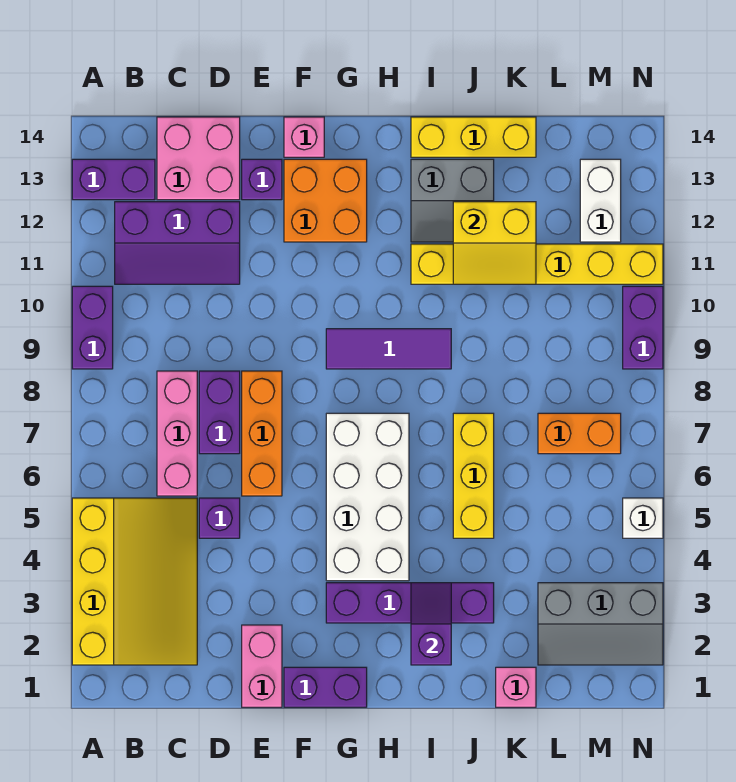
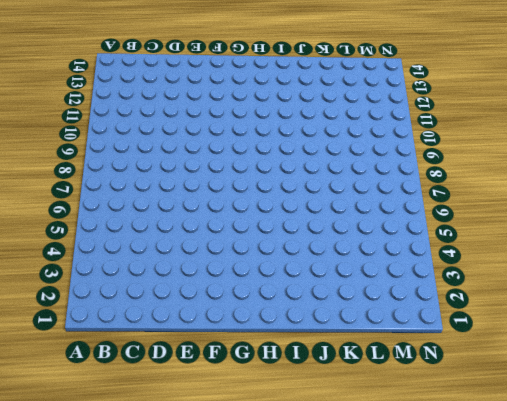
none -> yellow 3x4 slope [72,498,197,665]
none -> purple 1x2 brick [72,286,113,369]
none -> purple 1x2 brick [72,159,155,200]

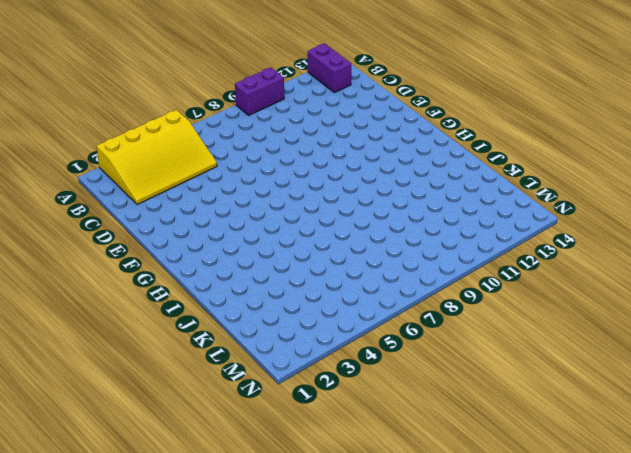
none -> purple 2x3 slope [115,202,240,284]
none -> pink 1x3 brick [157,371,197,496]
none -> pink 2x2 brick [157,117,240,200]

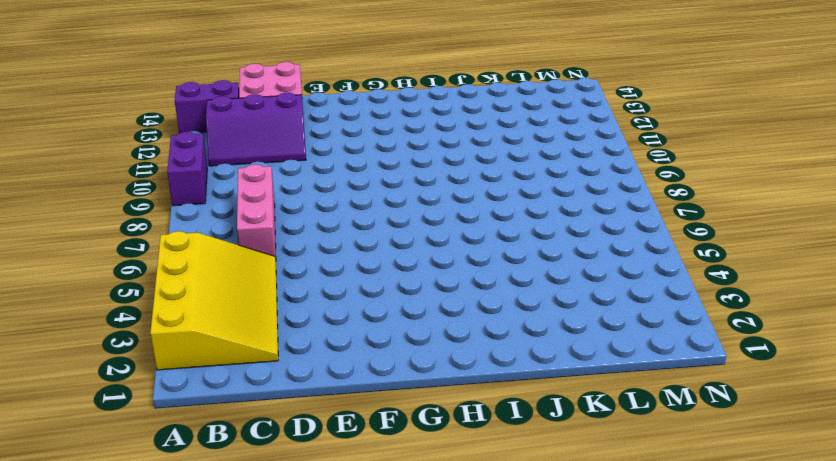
none -> purple 1x1 brick [199,498,240,538]
none -> purple 1x2 brick [199,371,240,454]
none -> pink 1x2 brick [242,625,282,707]

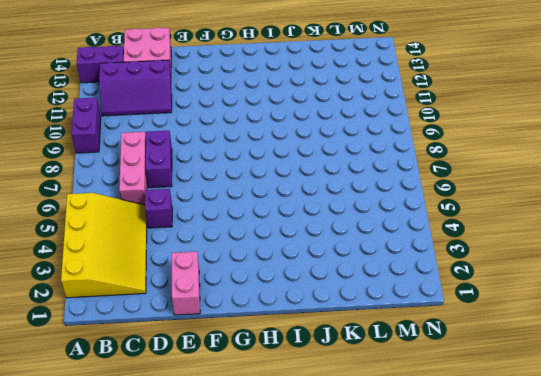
none -> orange 1x3 brick [242,371,282,496]
none -> purple 1x1 brick [242,159,282,200]
none -> purple 1x2 brick [284,667,367,707]

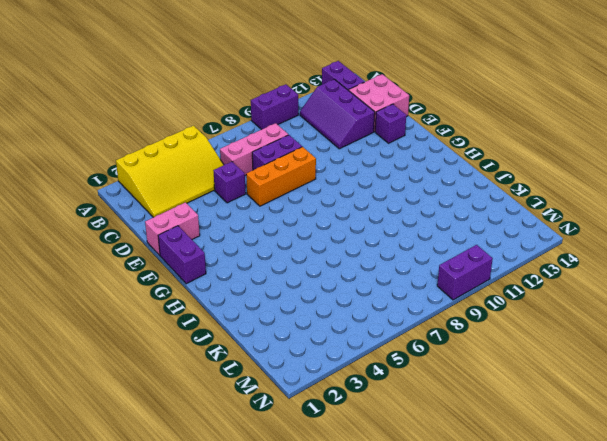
none -> orange 2x2 brick [284,159,367,242]
none -> pink 1x1 brick [284,117,324,157]
none -> purple 1x4 brick [326,583,494,623]

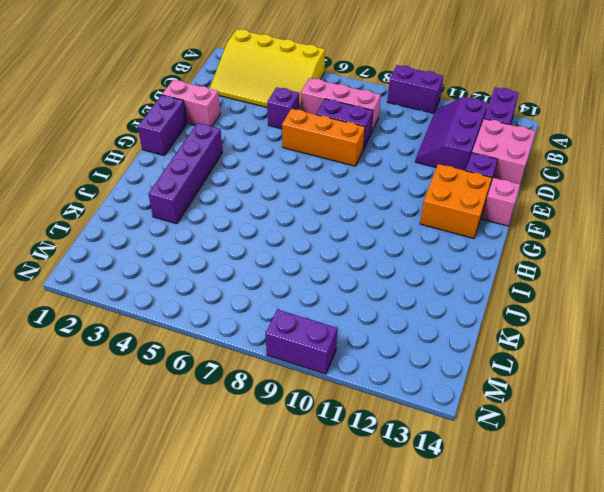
none -> white 2x4 brick [326,413,409,581]
none -> purple 1x3 tile [326,329,451,369]
none -> yellow 1x6 brick [411,244,663,284]

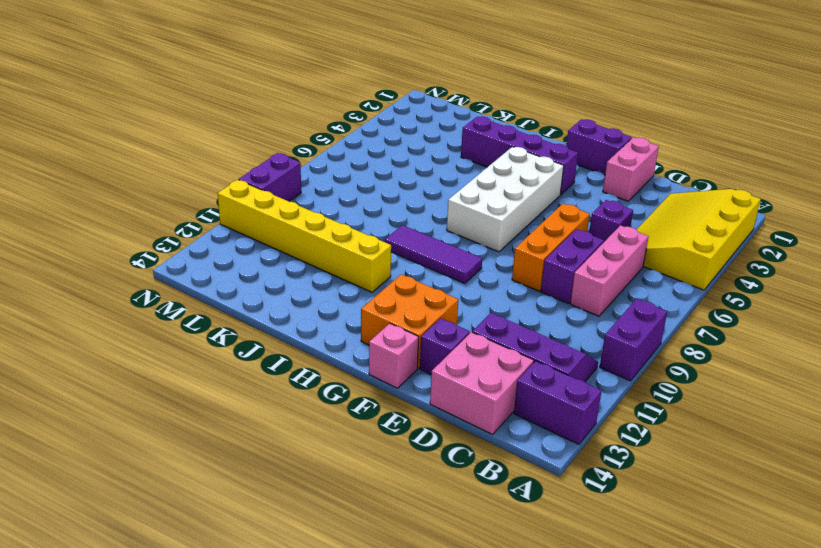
none -> grey 2x2 slope [411,159,494,242]
none -> yellow 1x3 brick [411,117,536,157]
none -> yellow 1x3 brick [453,413,494,538]

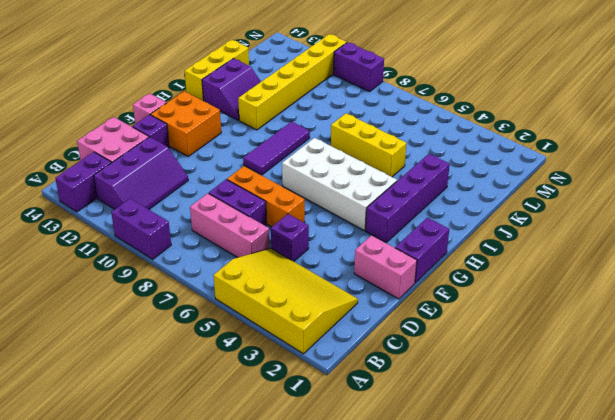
purple 2x2 slope [202,58,261,120] -> grey 2x2 slope [411,159,494,242]
none -> pink 1x1 brick [496,667,536,707]
none -> grey 2x3 slope [538,583,663,665]
none -> orange 1x2 brick [538,413,621,454]

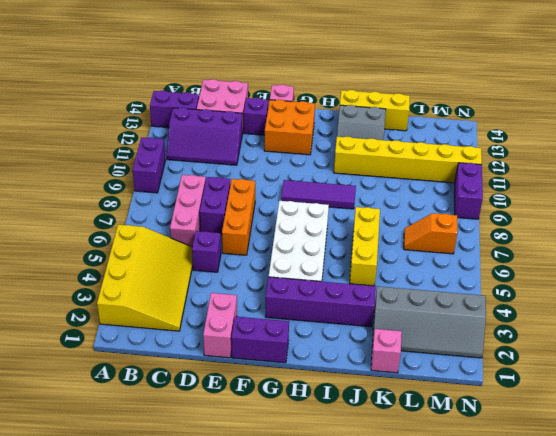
grey 2x4 slope [372,286,486,358] -> grey 2x3 slope [538,583,663,665]
orange 1x2 slope [404,213,458,254] -> orange 1x2 brick [538,413,621,454]
none -> white 1x2 brick [580,159,621,242]
none -> white 1x1 brick [623,498,663,538]
none -> purple 1x2 slope [411,583,451,665]

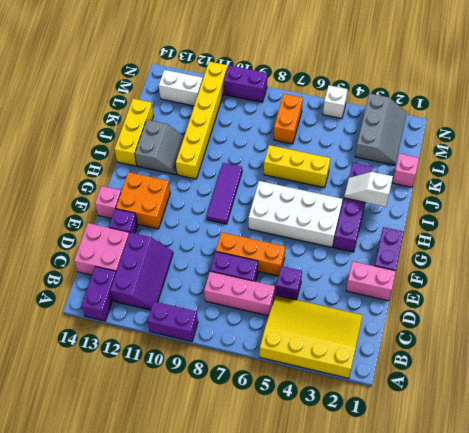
white 1x2 slope [344,172,393,207] -> purple 1x2 slope [411,583,451,665]
none -> yellow 2x2 slope [453,202,536,284]

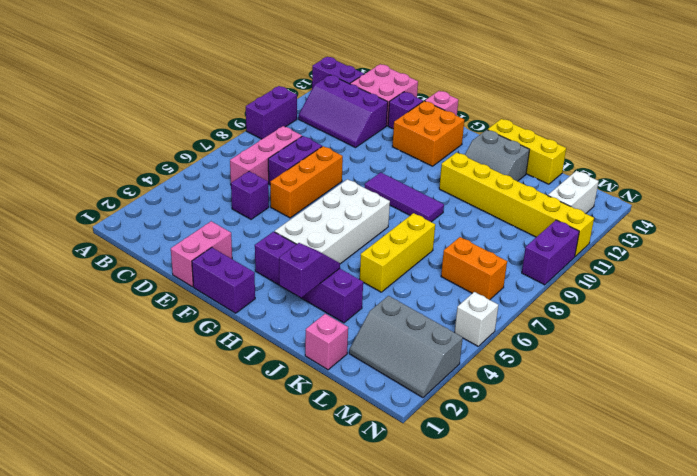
none -> yellow 3x4 slope [72,498,197,665]
none -> yellow 2x2 slope [453,202,536,284]

